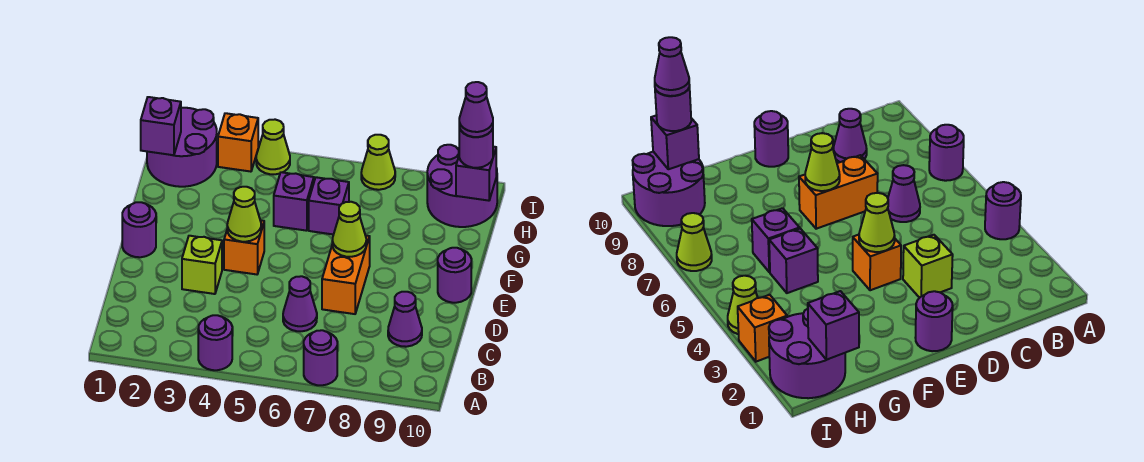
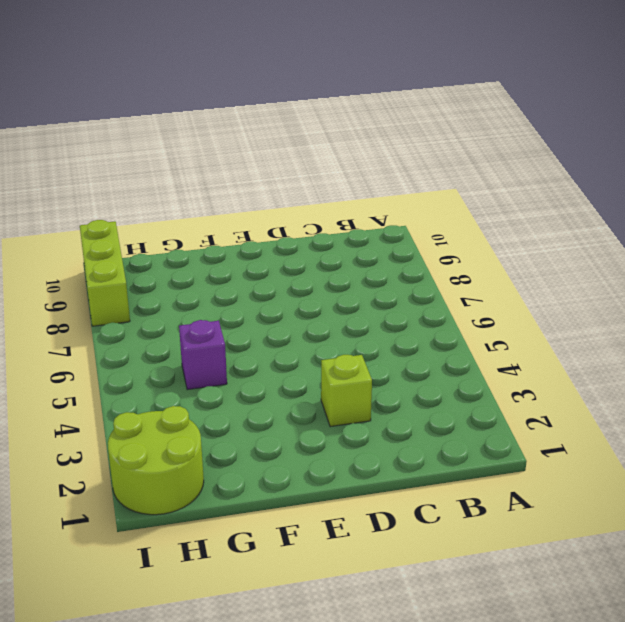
lime 2x2 round brick [108,406,204,515] -> purple 2x2 round brick [147,108,217,187]
lime 1x3 brick [80,220,130,326] -> purple 2x2 round brick [427,145,497,227]
none -> purple 1x1 round brick [198,315,232,370]
none -> purple 1x1 round brick [304,330,337,385]
none -> purple 1x1 cone [283,276,317,331]

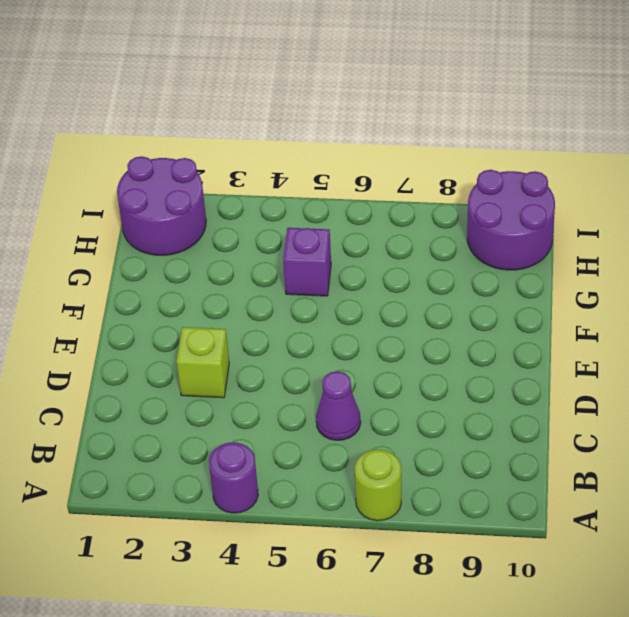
lime 1x1 round brick [355,450,401,521] -> purple 1x1 round brick [304,330,337,385]
none -> purple 1x1 cone [388,292,422,347]
none -> orange 1x2 brick [322,236,370,314]
none -> purple 1x1 round brick [122,202,156,257]

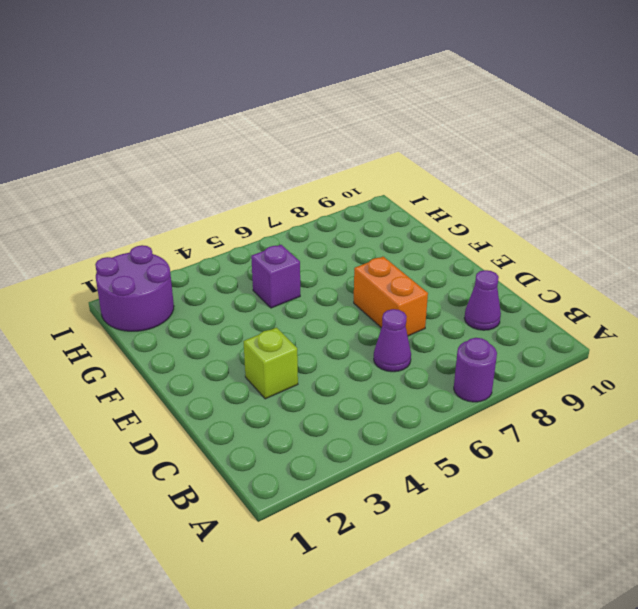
none -> purple 1x1 round brick [198,315,232,370]
none -> purple 1x1 round brick [122,202,156,257]
none -> orange 1x1 brick [224,220,264,274]

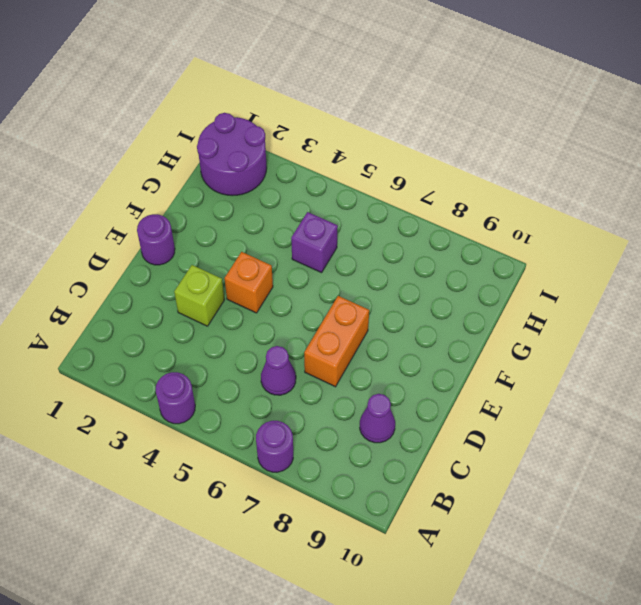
none -> purple 1x1 round brick [438,248,471,303]
none -> purple 1x1 brick [309,177,349,235]
none -> purple 2x2 round brick [427,145,497,227]

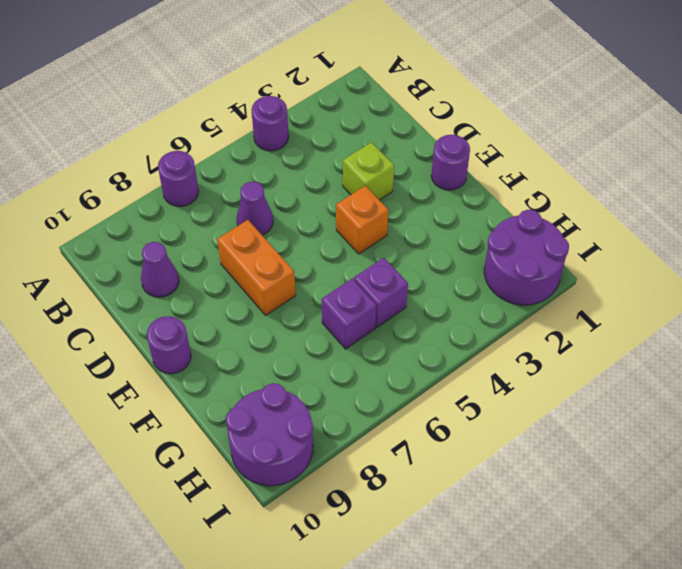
none -> orange 1x1 brick [218,113,258,172]
none -> lime 1x1 cone [256,120,290,174]
none -> lime 1x1 cone [361,135,395,190]

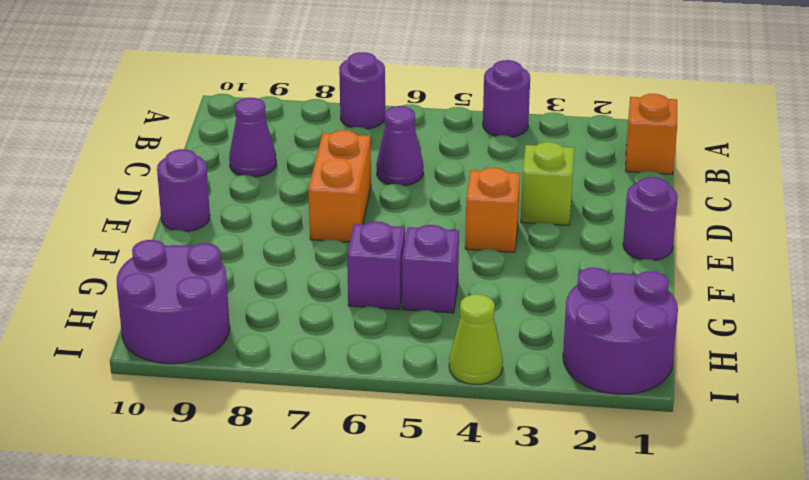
orange 1x1 brick [626,94,677,174] -> orange 1x1 brick moved to [218,113,258,172]
none -> lime 1x1 cone [361,135,395,190]
none -> lime 1x1 cone [227,187,261,242]
none -> lime 1x1 cone [332,202,366,257]

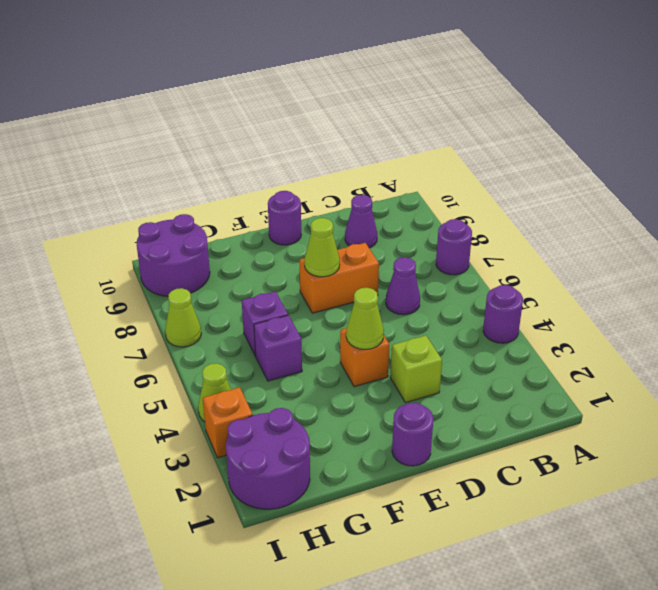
none -> purple 1x1 brick [141,97,181,155]
none -> purple 1x1 brick [456,147,496,201]
none -> purple 1x1 round brick [459,128,493,168]

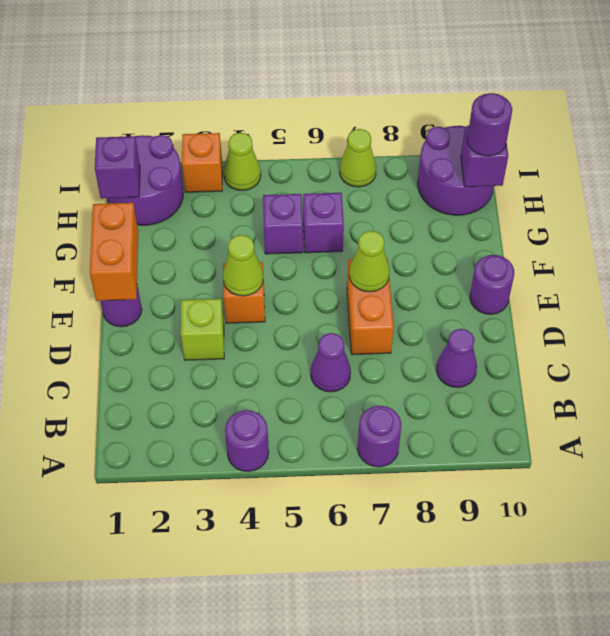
orange 1x2 brick [90,203,138,301] -> none
none -> purple 1x1 cone [459,82,493,137]

